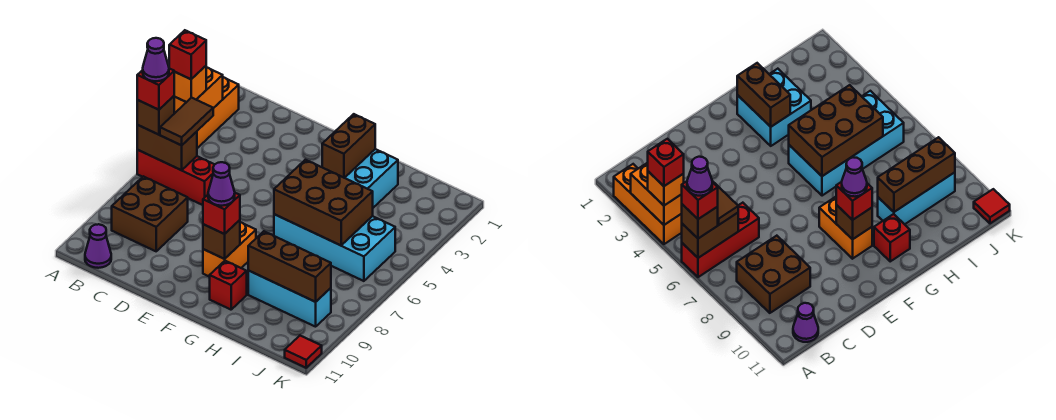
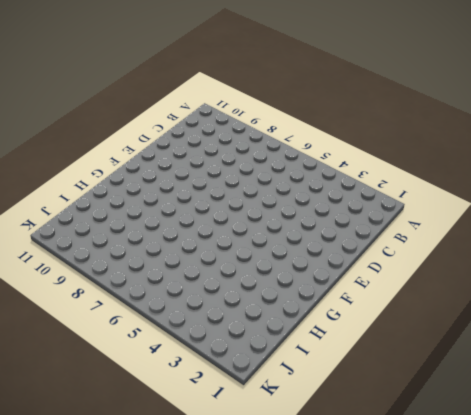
none -> orange 1x3 brick [197,77,239,148]
none -> red 1x3 brick [137,150,215,205]
none -> brown 2x2 brick [112,176,188,251]

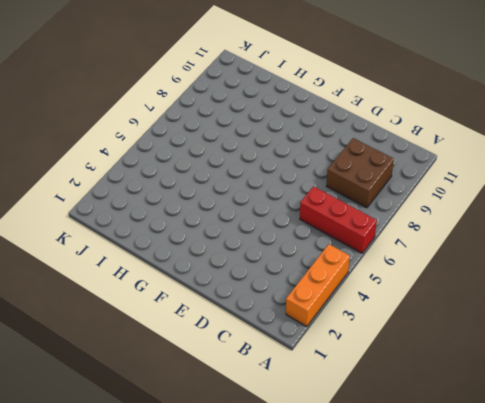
none -> purple 1x1 cone [85,224,111,268]
none -> orange 1x2 brick [203,222,256,277]
none -> cyan 2x2 brick [345,149,398,208]

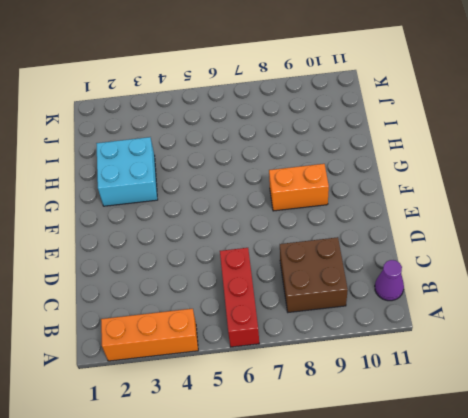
none -> cyan 2x4 brick [274,214,395,281]
none -> red 1x1 brick [210,261,247,310]
none -> cyan 1x3 brick [248,271,331,327]

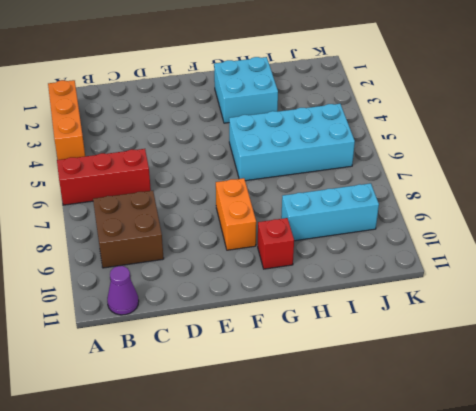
none -> red 1x1 tile [285,336,322,368]
none -> orange 1x2 brick [174,67,223,114]
none -> brown 1x2 brick [137,125,197,170]

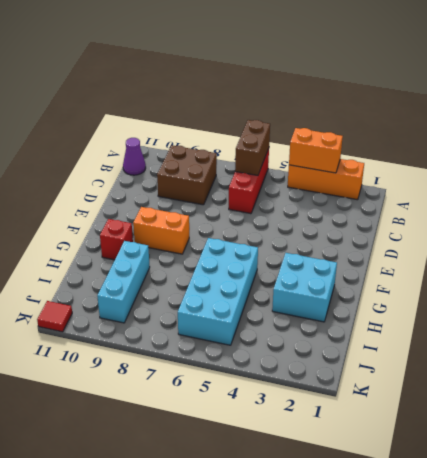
none -> brown 1x1 brick [203,220,240,259]
none -> brown 1x2 brick [322,114,375,178]
none -> brown 2x3 brick [274,160,373,245]

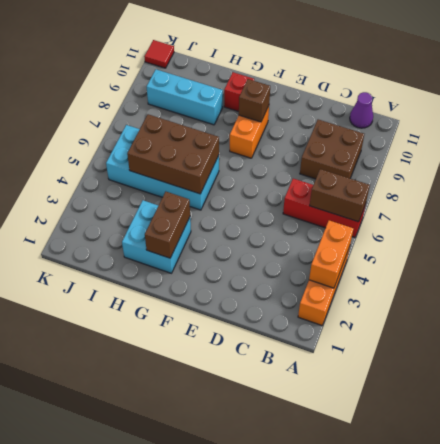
none -> brown 1x3 brick [248,231,331,302]
none -> orange 1x1 brick [174,66,206,102]
none -> brown 1x1 brick [137,96,174,135]

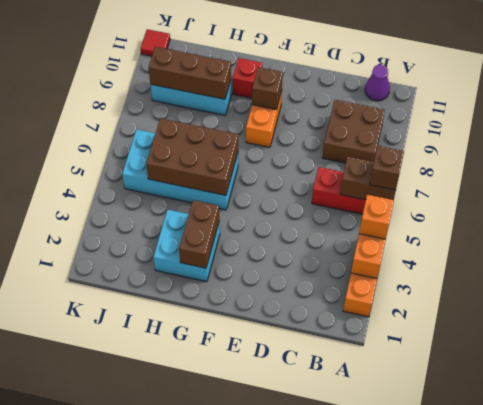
none -> brown 1x2 tile [160,98,213,145]
none -> red 1x1 brick [203,193,240,234]
none -> red 1x1 brick [169,30,206,79]

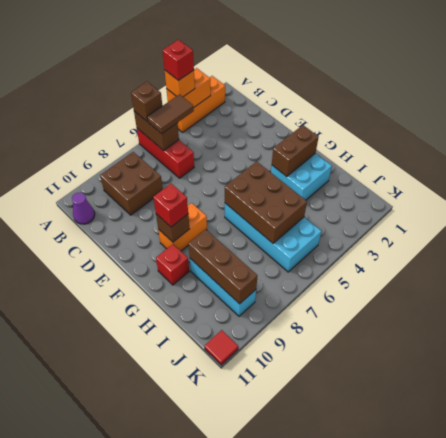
none -> red 1x1 brick [137,68,174,110]
none -> purple 1x1 cone [208,162,235,206]
none -> purple 1x1 cone [143,38,169,81]

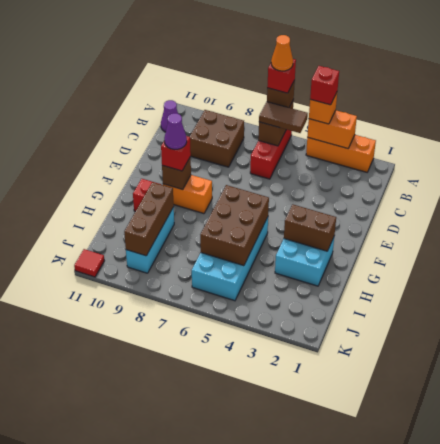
orange 1x1 cone [271,35,293,71] -> purple 1x1 cone [143,38,169,81]

